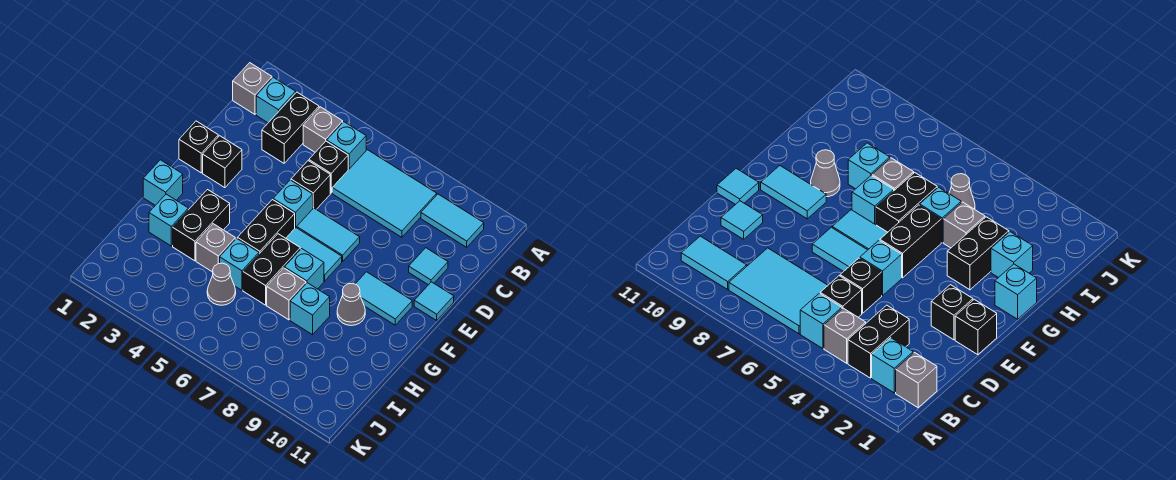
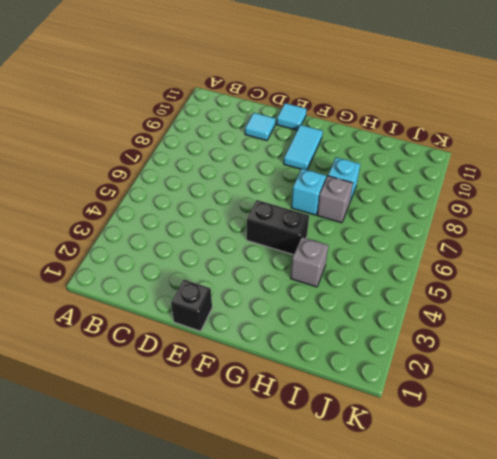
none -> grey 1x1 brick [233,63,272,114]
none -> cyan 1x1 brick [256,77,296,123]
none -> black 1x2 brick [262,92,319,163]

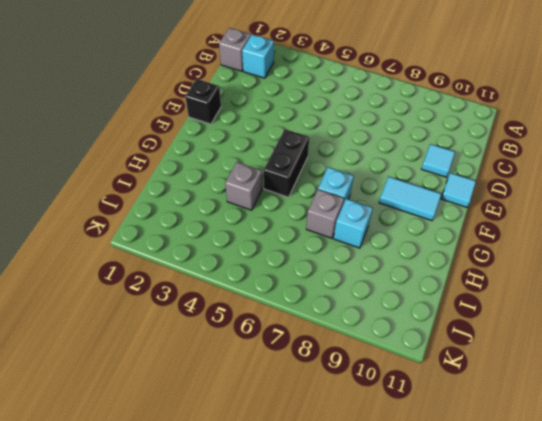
none -> black 1x2 brick [262,92,319,163]
none -> grey 1x1 brick [303,107,343,152]
none -> cyan 1x1 brick [327,122,366,170]

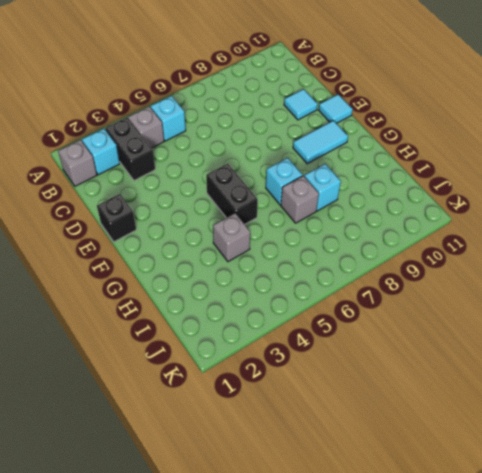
none -> cyan 2x3 tile [332,150,437,237]
none -> cyan 1x2 tile [421,194,484,247]
none -> black 1x1 brick [309,141,348,193]

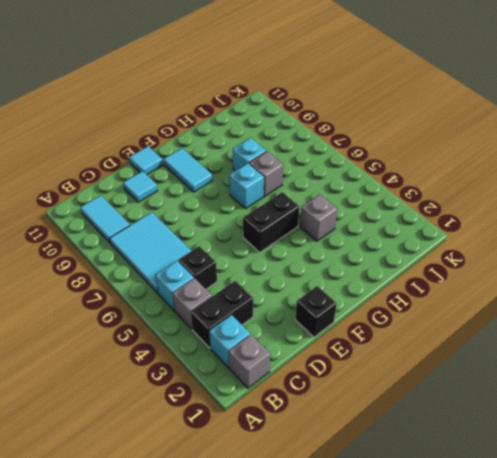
none -> black 1x1 brick [291,161,330,209]
none -> black 1x1 brick [203,136,242,188]
none -> cyan 1x1 brick [273,180,313,228]

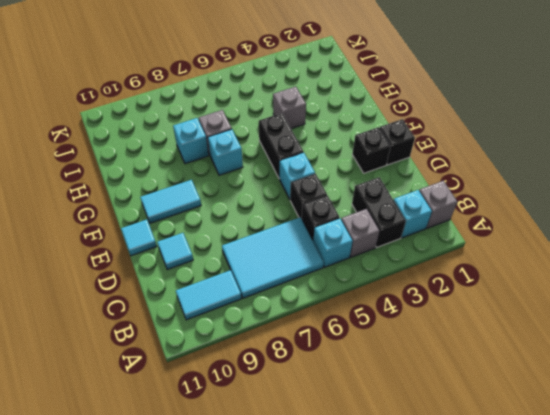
none -> cyan 1x2 tile [297,208,360,261]
none -> cyan 1x2 tile [286,228,342,281]
none -> cyan 1x1 brick [143,160,183,205]

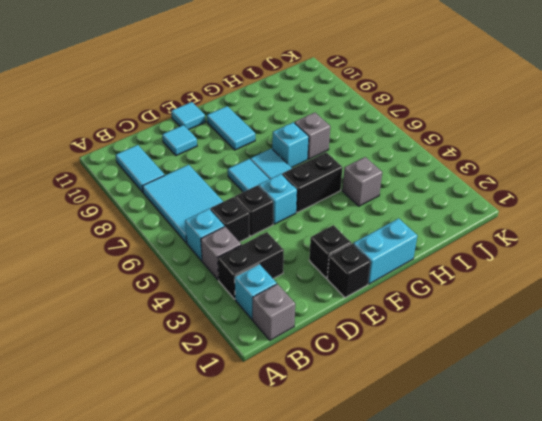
cyan 1x2 brick [353,218,417,284] -> cyan 1x1 brick [143,160,183,205]
none -> black 1x2 brick [173,190,230,261]
none -> black 1x2 brick [243,234,300,305]
none -> grey 1x1 cone [337,283,365,325]

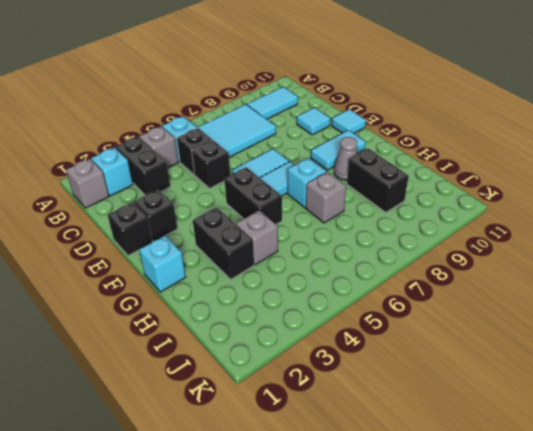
black 1x2 brick [347,149,409,213] -> black 1x2 brick moved to [243,234,300,305]
none -> cyan 1x1 brick [273,180,313,228]
none -> cyan 1x1 brick [149,194,188,246]
none -> cyan 1x1 brick [220,238,259,290]

